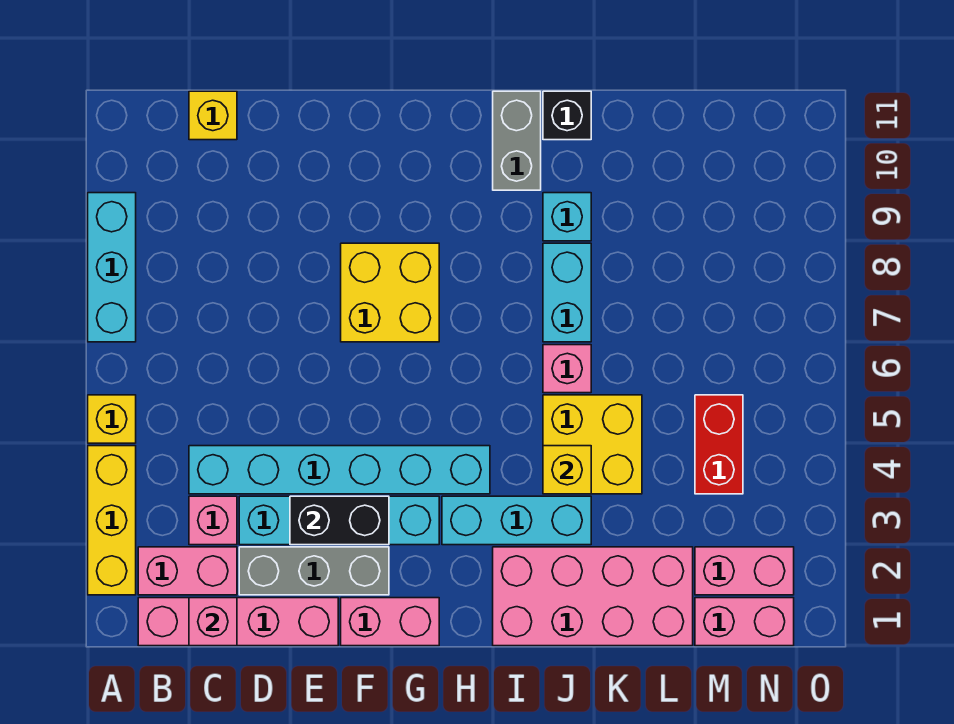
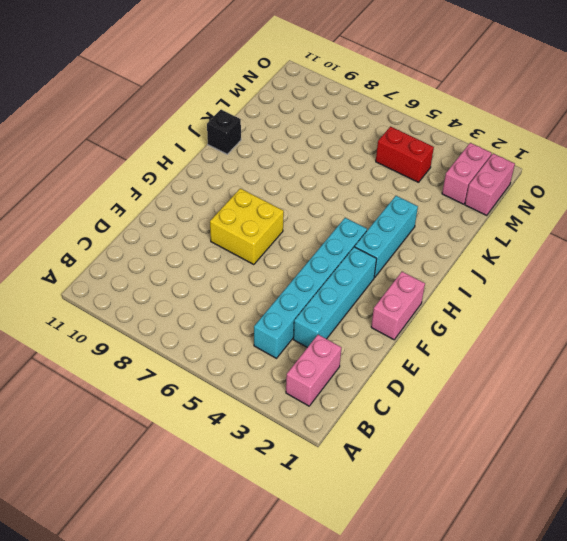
none -> yellow 1x3 brick [88,446,136,595]
none -> yellow 1x1 brick [88,395,136,443]
none -> cyan 1x3 brick [88,193,136,342]

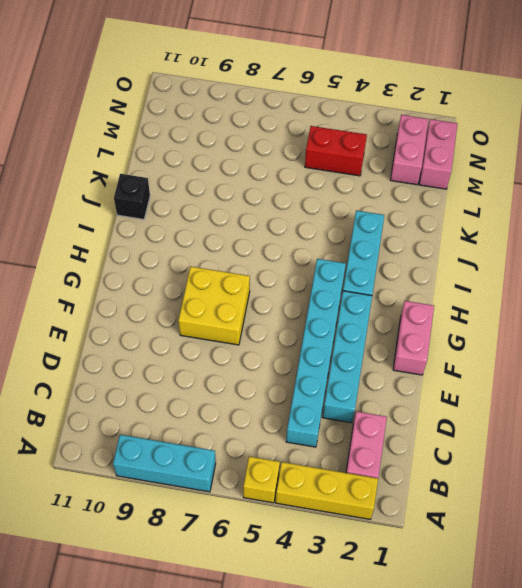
none -> pink 1x4 brick [138,598,338,646]
none -> pink 1x1 brick [189,496,237,545]
none -> yellow 1x1 brick [189,91,237,140]

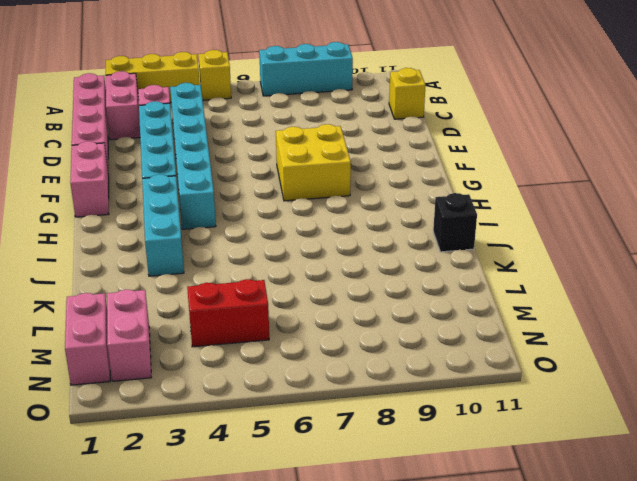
none -> grey 1x3 brick [239,547,389,595]
none -> pink 2x4 brick [493,547,693,646]
none -> grey 1x2 brick [493,91,541,190]

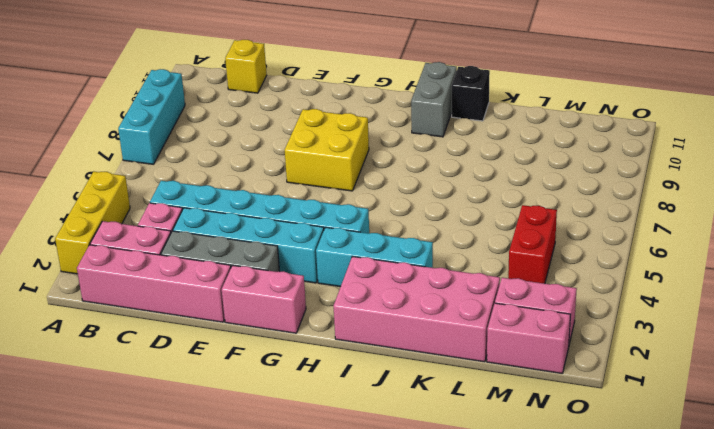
none -> yellow 1x1 brick [88,395,136,443]
none -> yellow 2x2 brick [543,395,642,494]
none -> pink 1x1 brick [543,345,591,393]

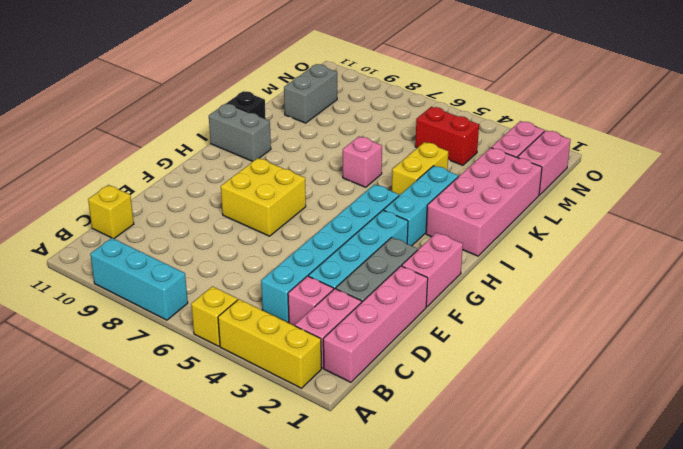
yellow 1x2 brick [392,142,448,195] -> yellow 2x2 brick [543,395,642,494]
grey 1x2 brick [284,64,337,123] -> none
none -> cyan 1x2 brick [543,243,591,342]
none -> cyan 1x1 brick [543,193,591,241]
none -> pink 1x1 brick [189,598,237,646]

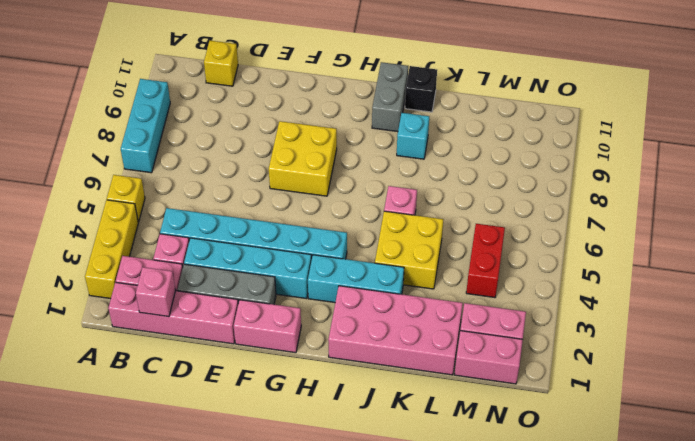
none -> cyan 1x2 brick [543,243,591,342]
none -> black 1x2 brick [290,496,389,545]
none -> yellow 1x1 brick [543,446,591,494]

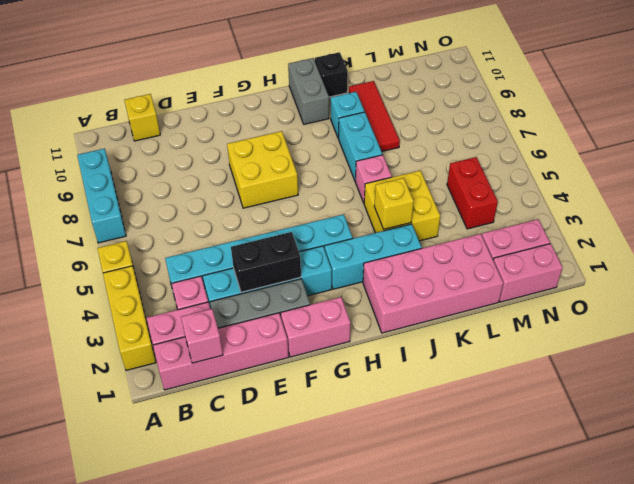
red 1x3 tile [349,81,400,152] -> none

